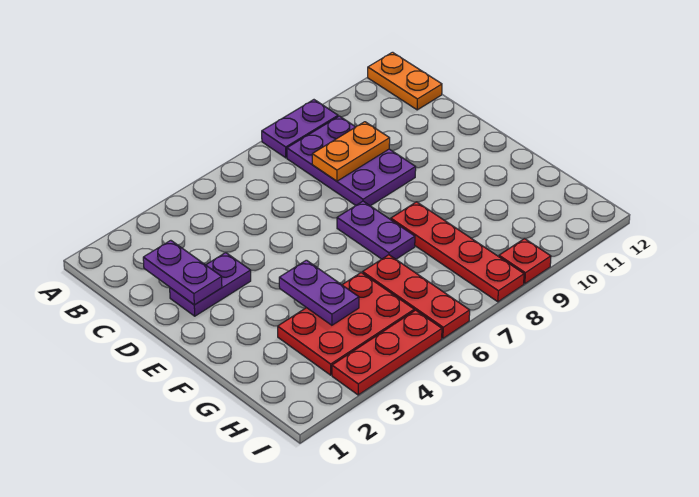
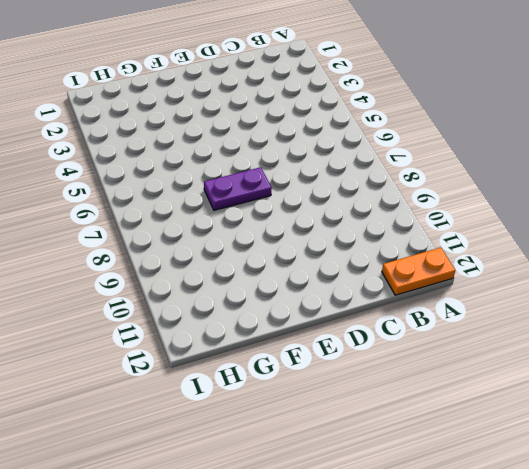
none -> purple 1x2 plate [262,100,338,158]
none -> purple 2x3 plate [287,116,416,206]
none -> purple 1x2 plate [170,253,251,316]

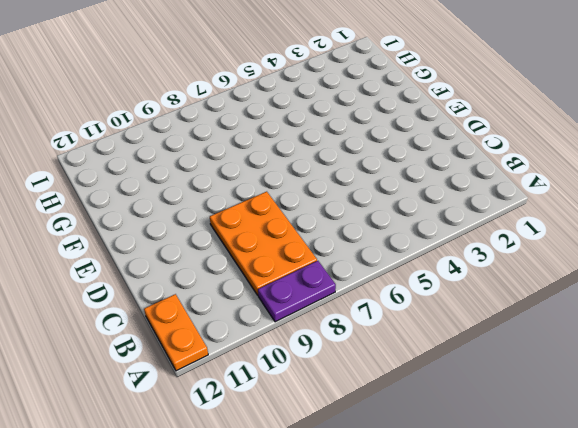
orange 2x3 plate [210,192,317,295] -> purple 2x3 plate [287,116,416,206]
none -> purple 1x2 plate [170,253,251,316]
none -> purple 1x2 plate [337,201,415,259]
none -> red 1x4 plate [391,202,524,302]

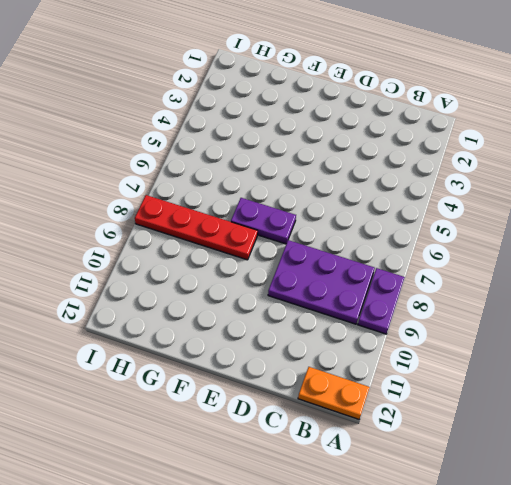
none -> purple 1x2 plate [170,253,251,316]
none -> red 2x3 plate [278,273,414,375]
none -> red 1x3 plate [363,255,470,338]

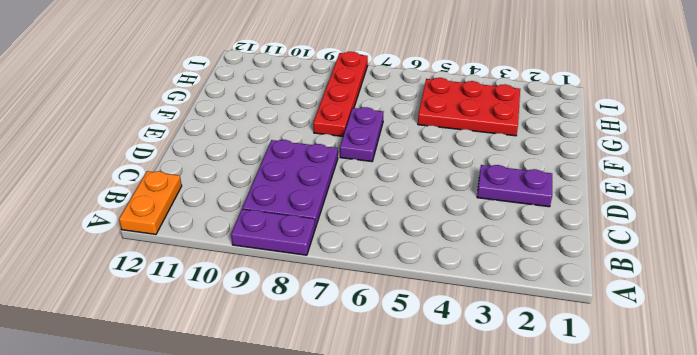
none -> red 1x3 plate [363,255,470,338]
none -> red 1x3 plate [332,310,442,395]
none -> red 1x1 plate [499,238,551,284]

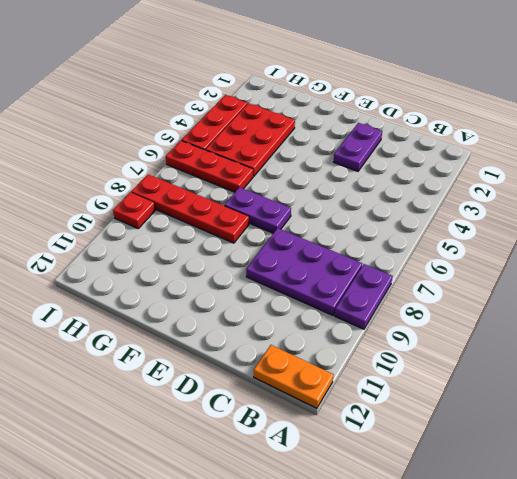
none -> purple 1x2 plate [143,240,222,305]
none -> orange 1x2 plate [312,122,390,181]
none -> purple 1x2 plate [279,260,359,325]

